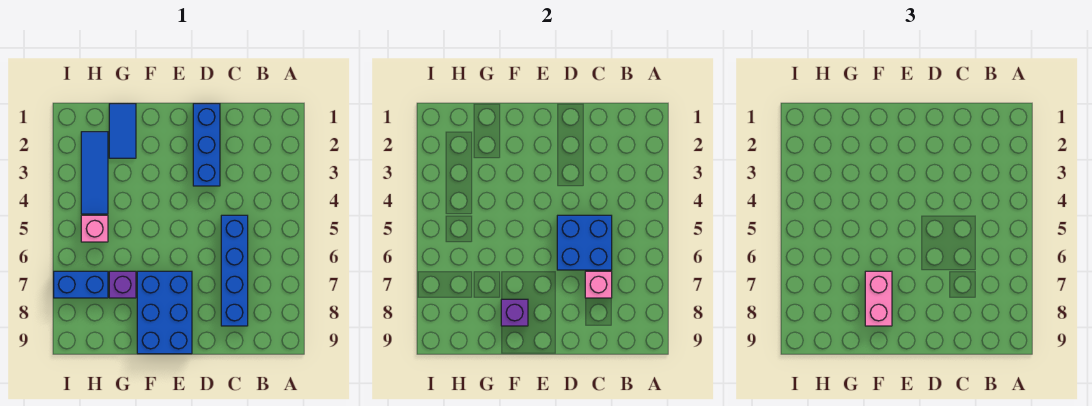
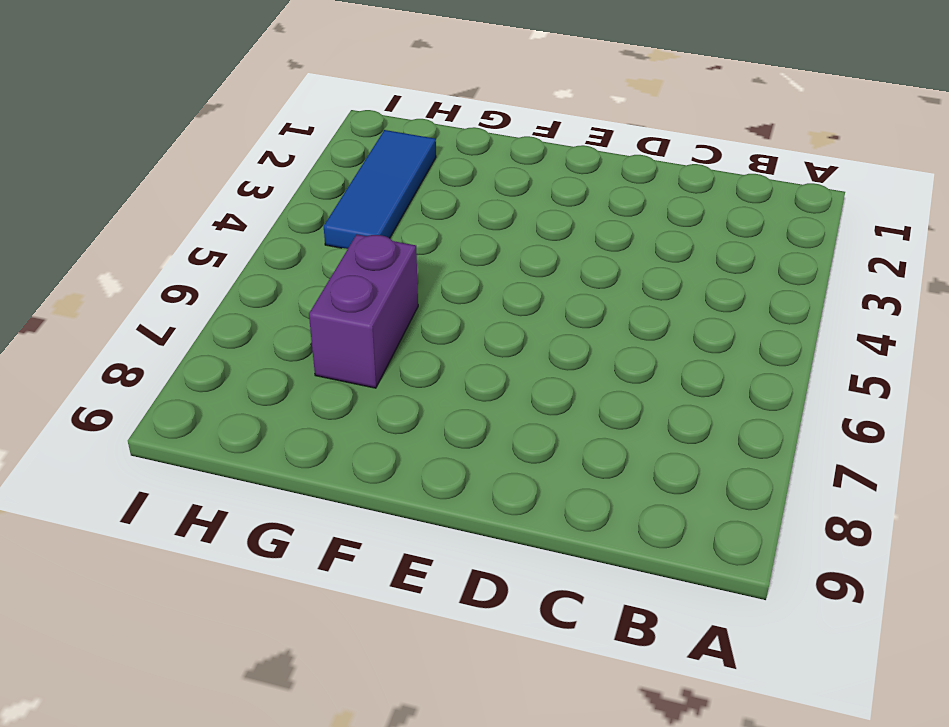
purple 1x2 brick [309,235,418,388] -> purple 1x1 brick [109,271,136,298]
none -> blue 1x4 brick [221,215,248,326]
none -> blue 1x3 brick [193,104,220,186]
none -> blue 2x3 brick [137,271,192,354]

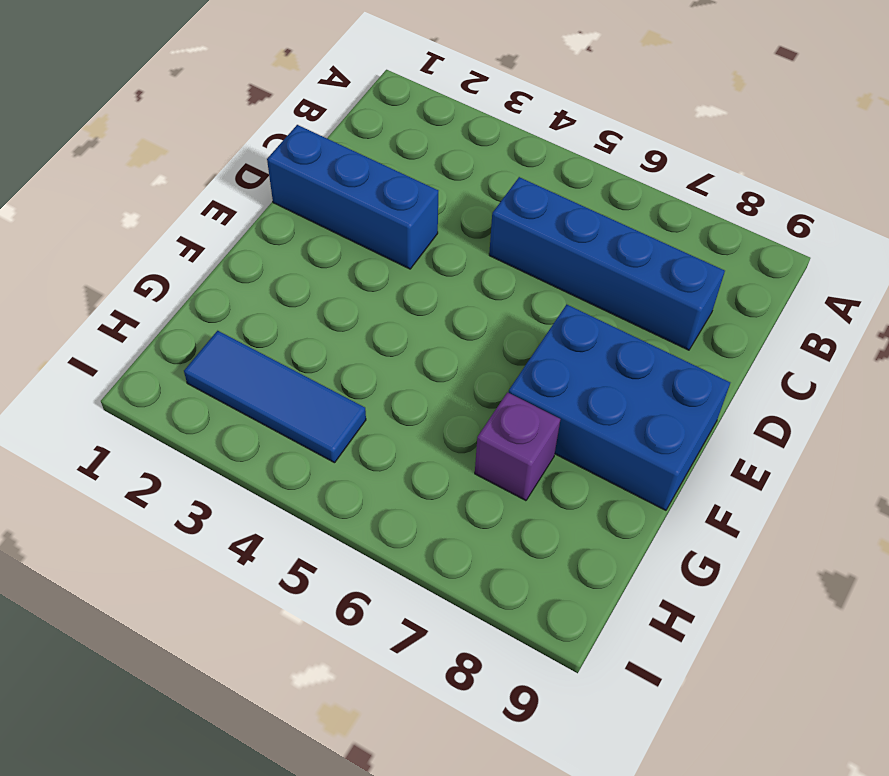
none -> blue 1x2 tile [109,104,136,158]
none -> pink 1x1 brick [81,215,108,242]
none -> blue 1x2 brick [54,271,108,298]

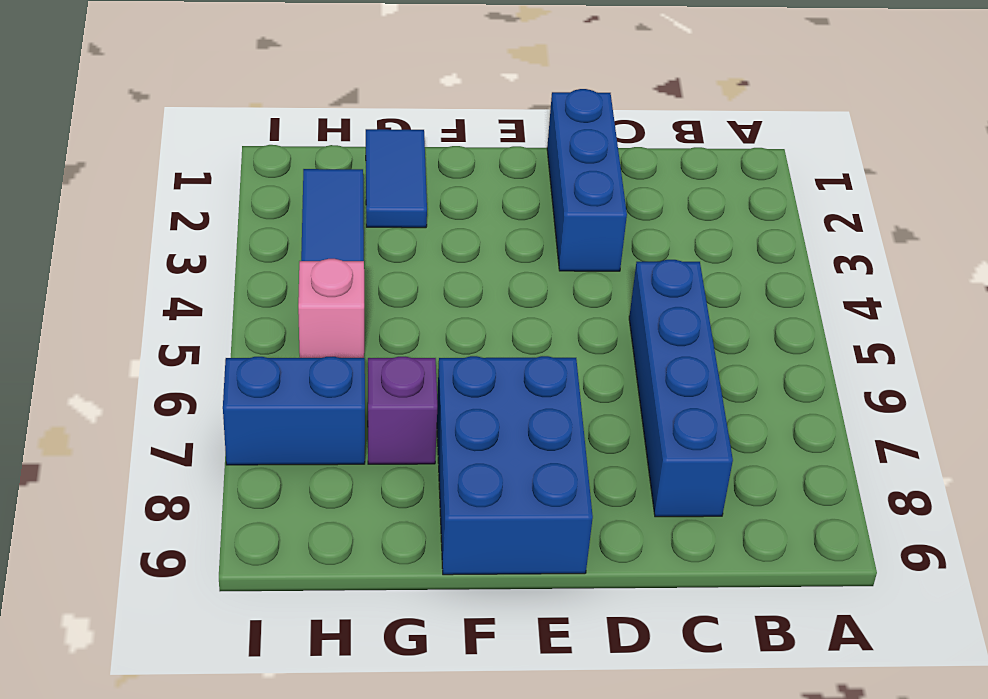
none -> blue 2x2 brick [557,215,612,270]
none -> pink 1x1 brick [585,271,612,298]
none -> purple 1x1 brick [501,299,528,326]

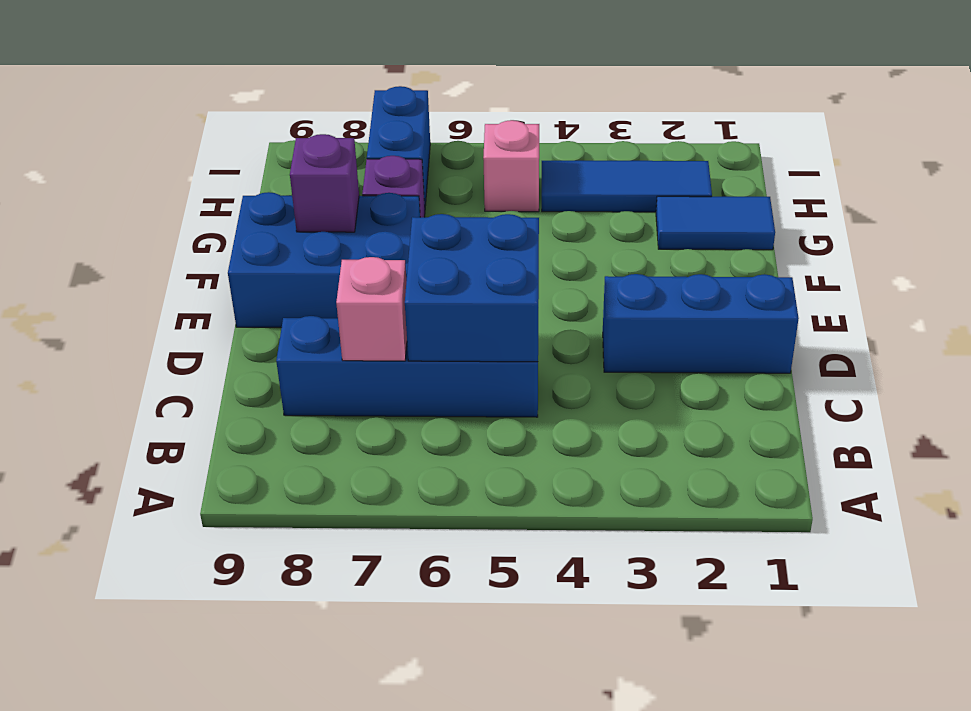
none -> pink 1x2 brick [865,271,892,326]

